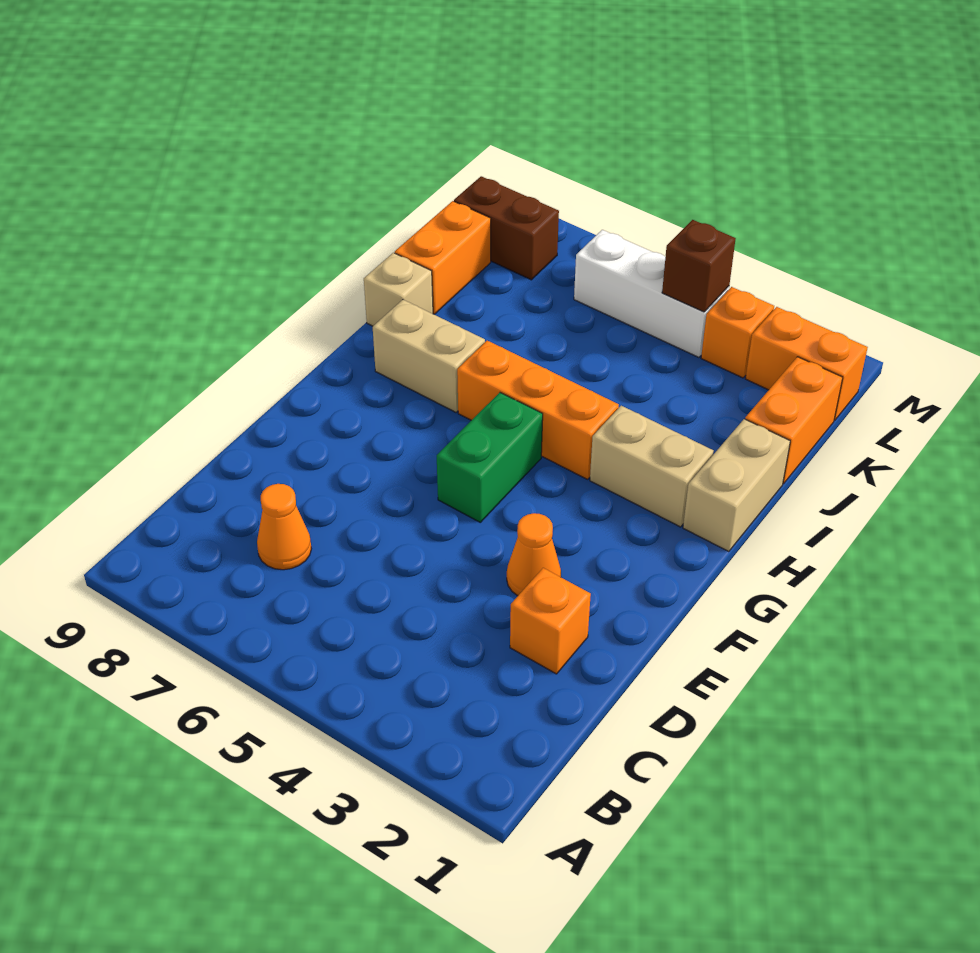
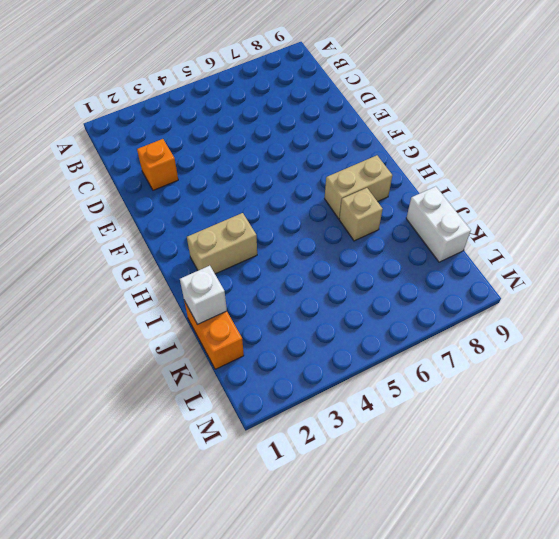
tan 1x1 brick [339,188,383,241] -> tan 1x1 brick moved to [364,253,433,326]
white 1x1 brick [180,266,227,324] -> none
white 1x2 brick [406,186,471,262] -> orange 1x2 brick [395,201,491,314]
none -> orange 1x1 cone [257,484,311,570]
none -> orange 1x1 cone [507,513,561,596]
none -> green 1x2 brick [437,393,543,522]

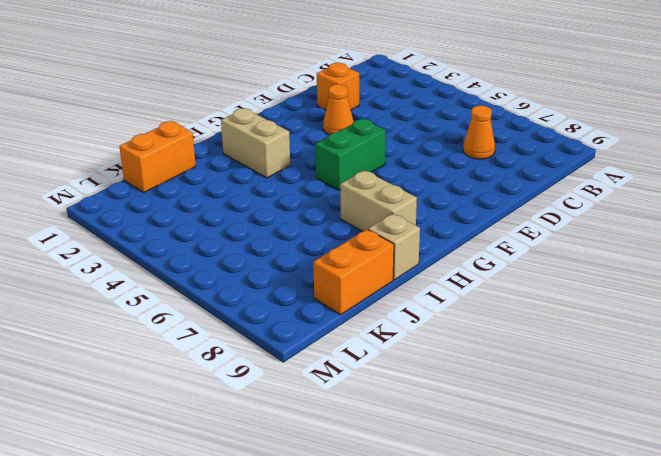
none -> tan 1x2 brick [683,419,790,552]
none -> orange 1x3 brick [457,341,619,479]
none -> orange 1x2 brick [745,307,868,420]

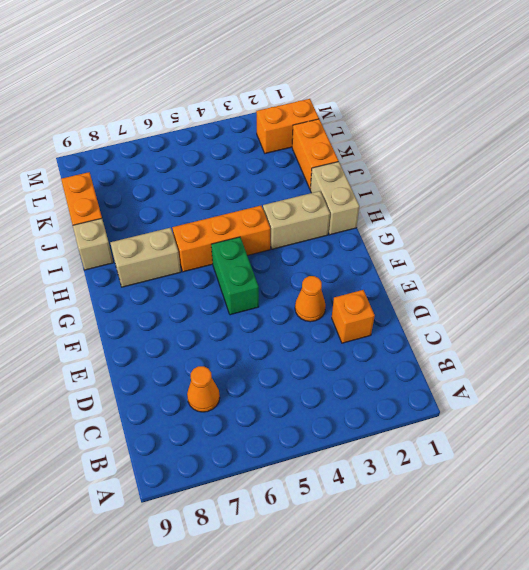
none -> orange 1x1 brick [701,287,774,378]
none -> white 1x3 brick [574,230,729,357]
none -> brown 1x2 brick [454,176,559,280]

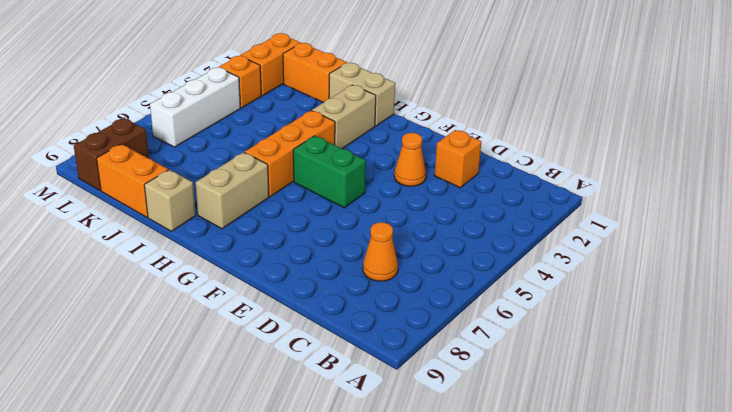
none -> brown 1x1 brick [662,220,736,312]

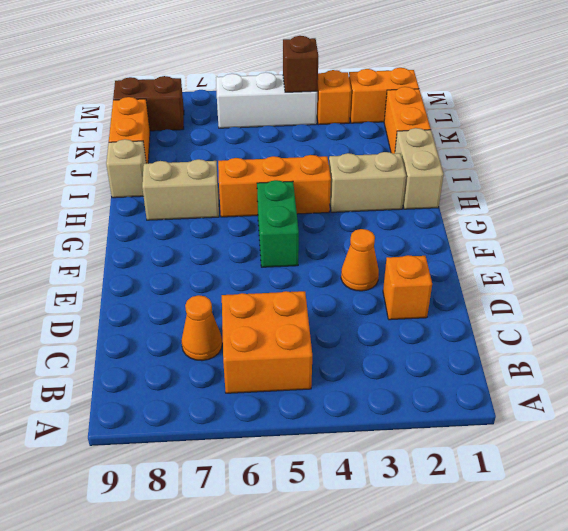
orange 2x2 brick [222,291,312,393] -> none

